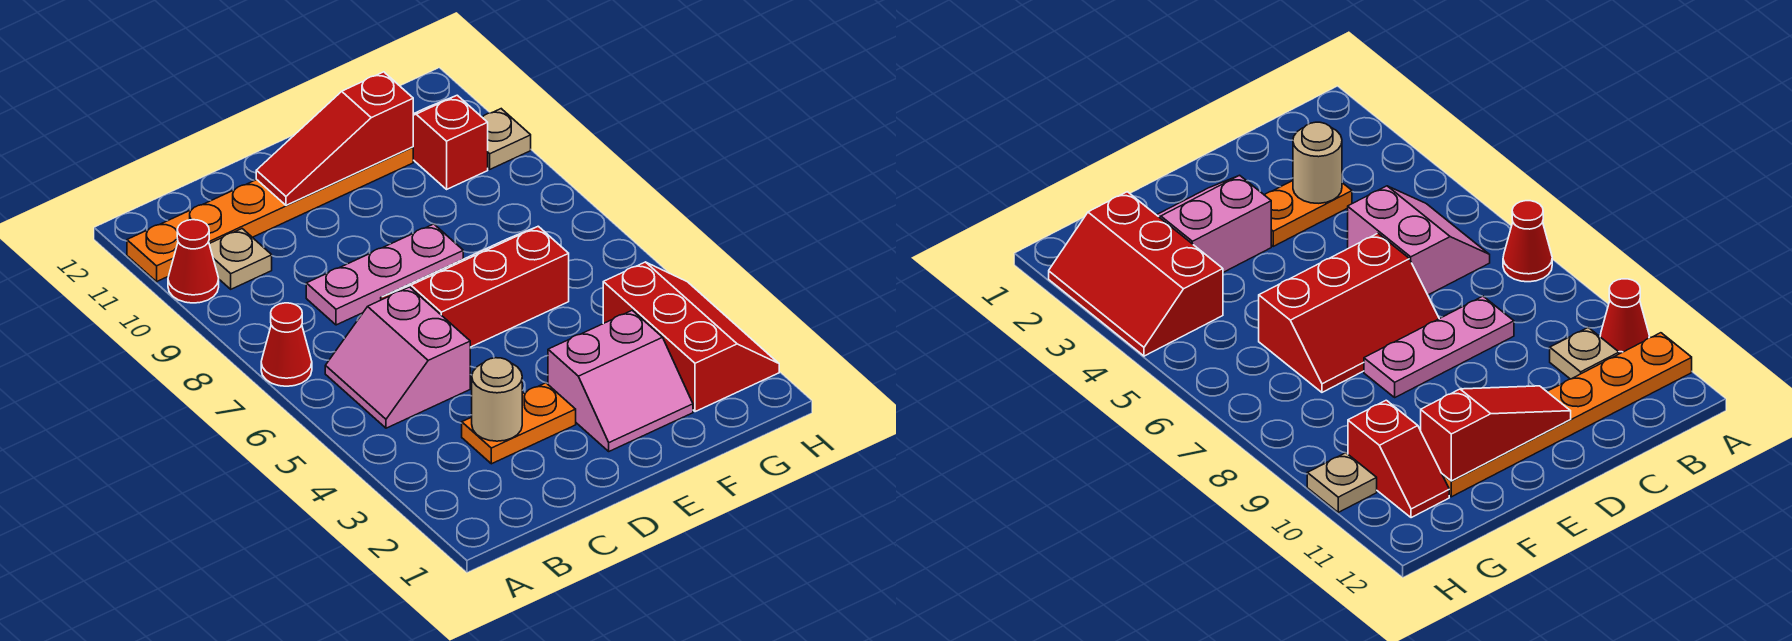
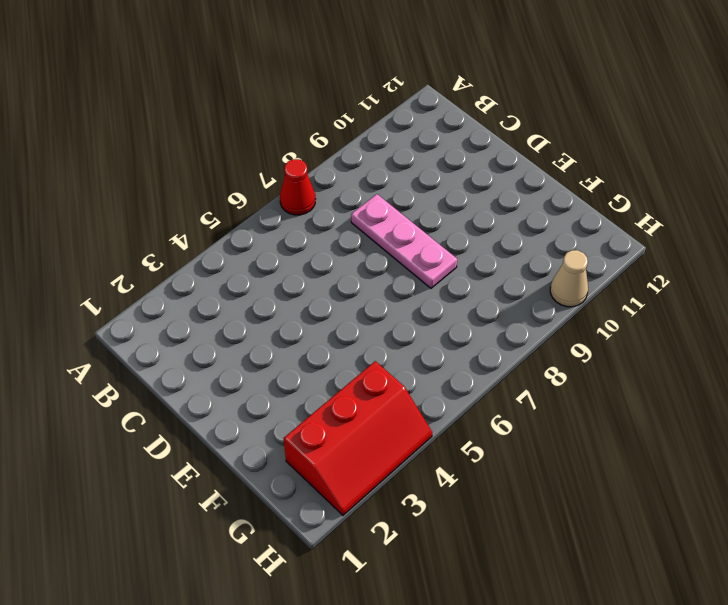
tan 1x1 cone [550,250,588,307] -> tan 1x1 plate [482,109,531,169]
none -> red 1x1 cone [168,220,219,303]
none -> orange 1x6 plate [127,147,413,282]
none -> pink 2x2 slope [325,287,470,428]

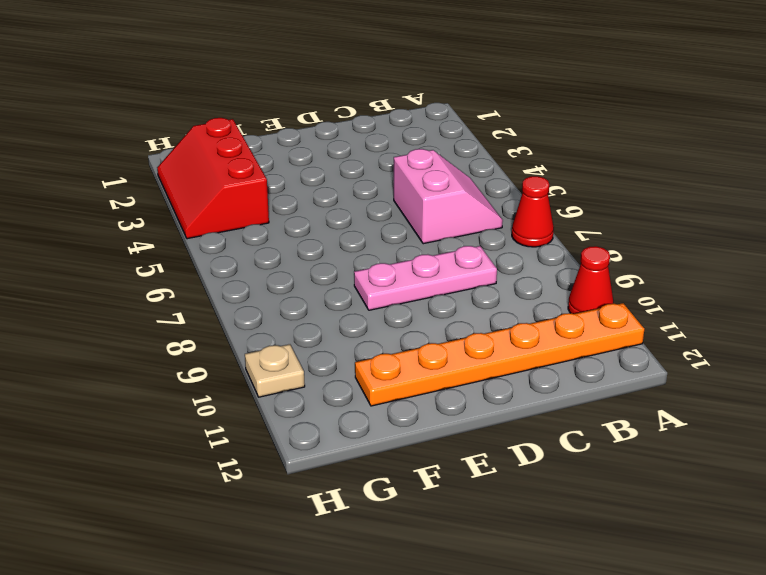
none -> tan 1x1 plate [209,229,272,289]
none -> orange 1x2 plate [462,383,576,464]
none -> red 2x3 slope [381,226,569,347]

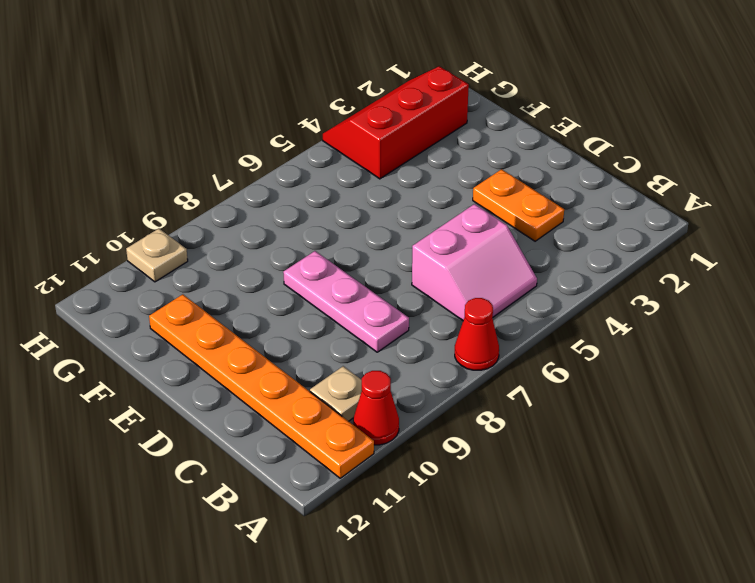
none -> red 2x3 slope [381,226,569,347]
none -> pink 2x2 slope [548,310,693,451]
none -> red 1x2 slope [413,95,488,189]

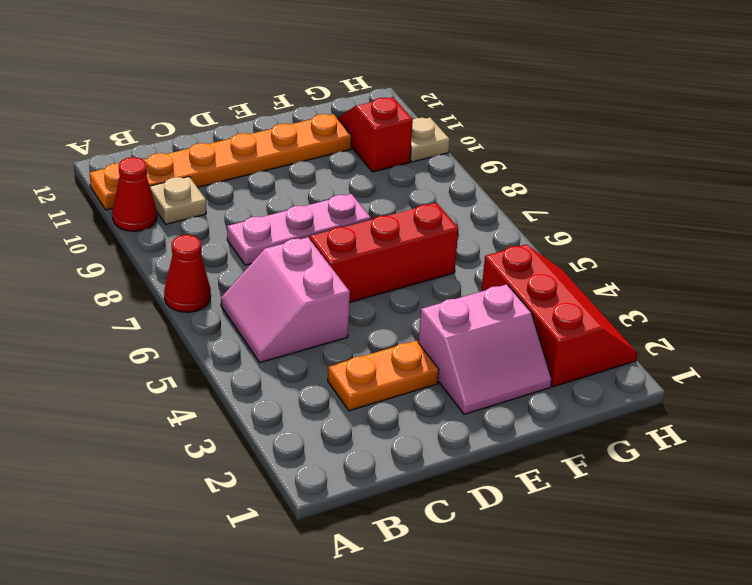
none -> tan 1x1 round brick [472,358,522,441]
none -> red 1x3 slope [256,72,413,205]

